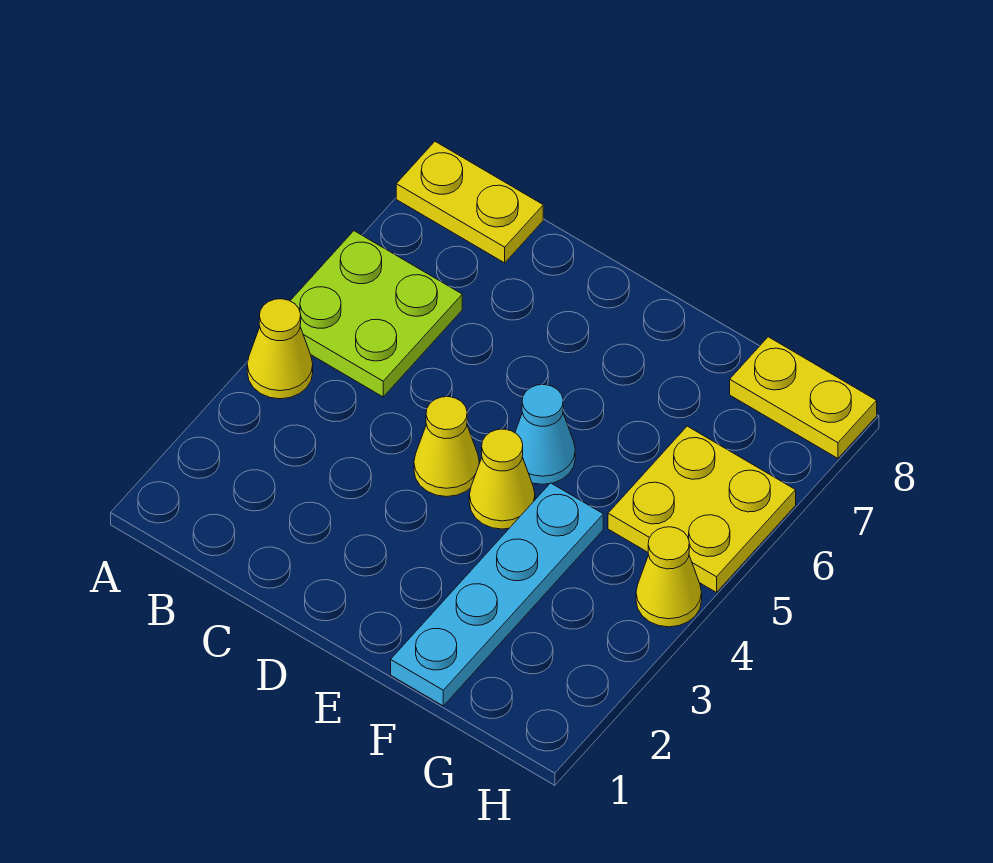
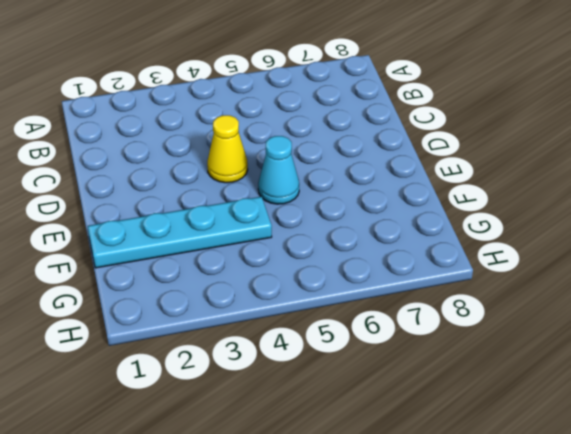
none -> yellow 1x1 cone [247,299,313,399]
none -> lime 2x2 plate [290,231,462,397]

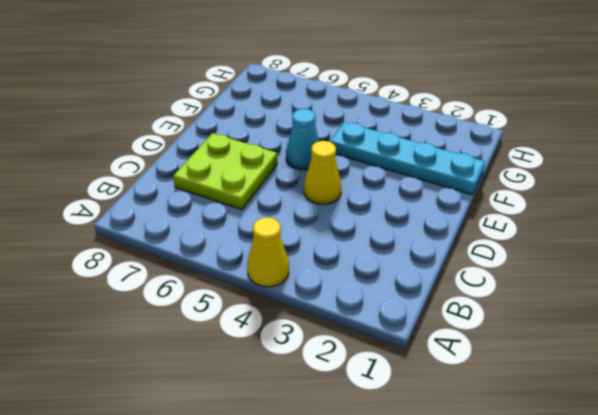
lime 2x2 plate [173,133,277,210] -> lime 2x2 plate moved to [290,231,462,397]
none -> yellow 1x2 plate [396,142,543,263]
none -> yellow 1x1 cone [469,429,535,529]

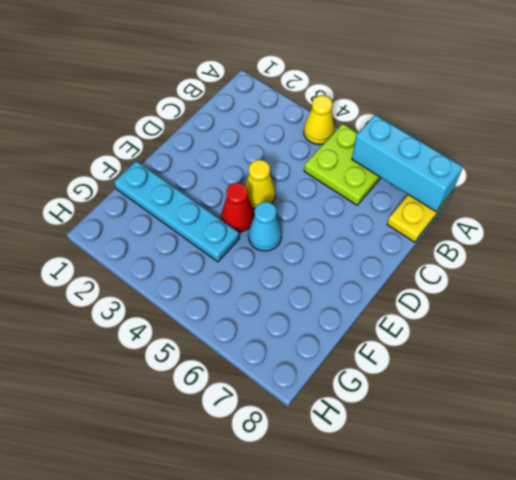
cyan 1x3 brick [352,115,463,211] -> none
red 1x1 cone [221,183,254,232] -> yellow 1x1 cone [469,429,535,529]
none -> yellow 2x2 plate [608,426,796,593]
none -> yellow 1x2 plate [730,337,877,458]

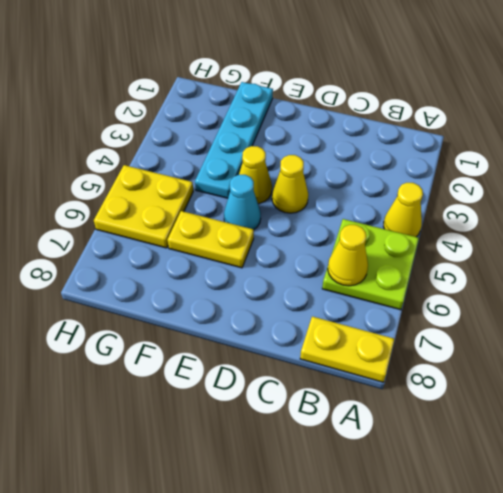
yellow 1x1 cone [328,225,368,286] -> yellow 1x1 cone moved to [636,527,702,627]
yellow 1x2 plate [168,211,254,268] -> yellow 1x2 plate moved to [730,337,877,458]

